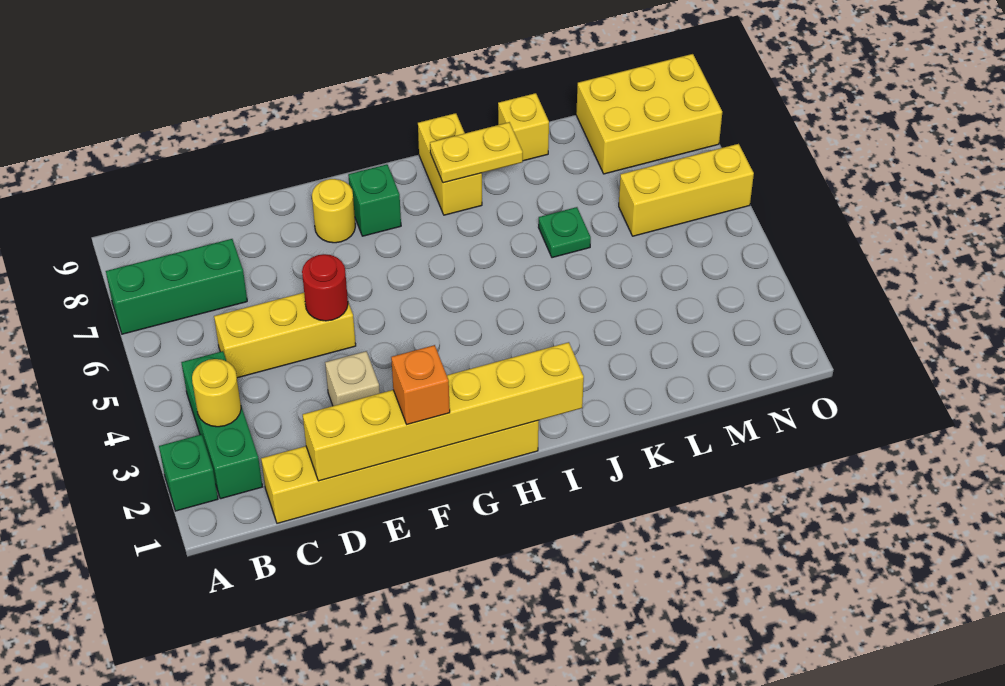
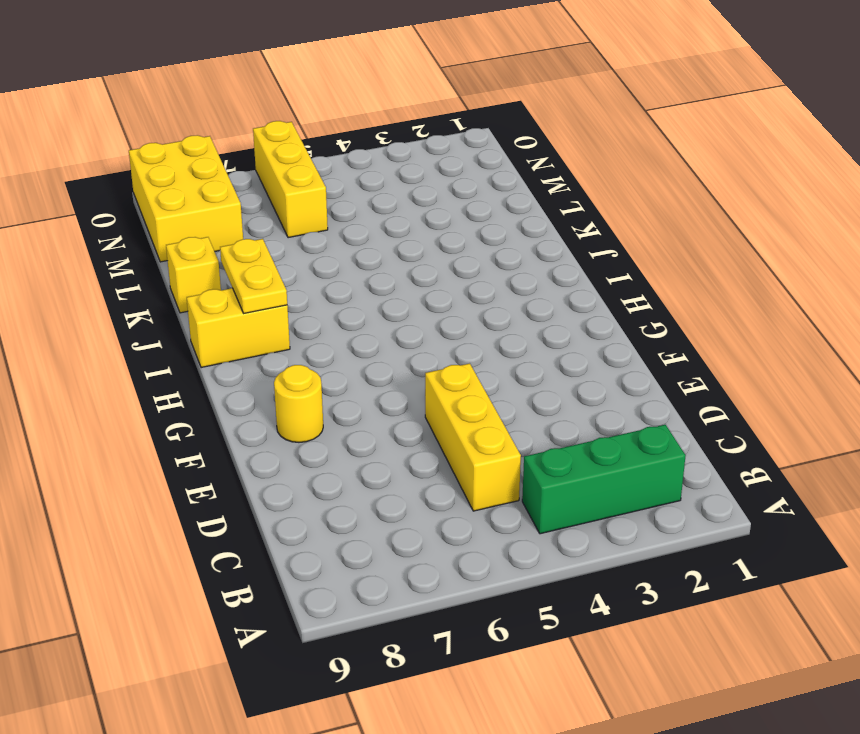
none -> green 1x1 brick [159,434,218,511]
none -> green 1x3 brick [106,239,247,334]
none -> yellow 1x6 brick [261,421,539,523]

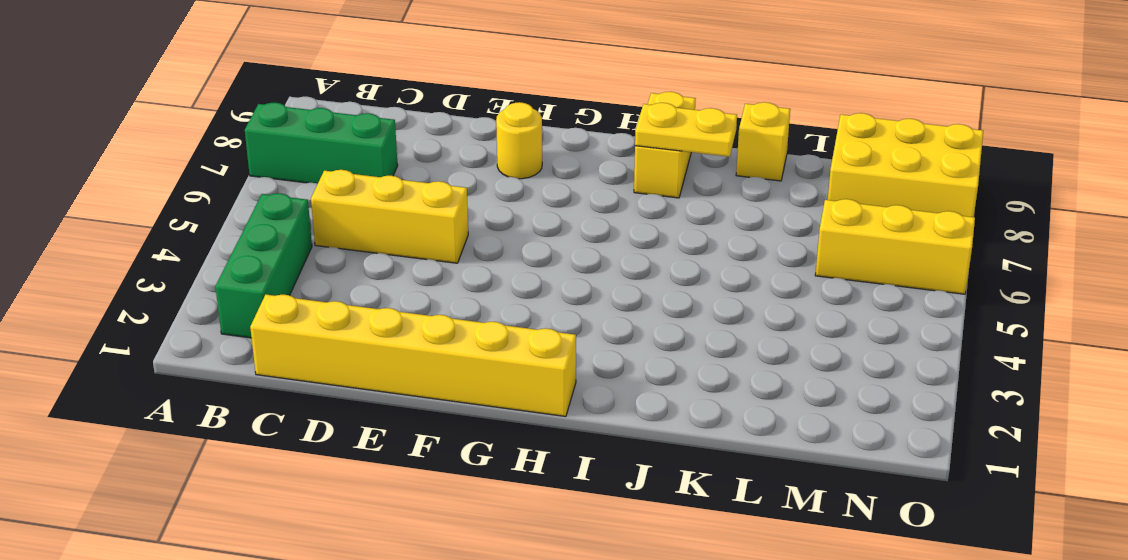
none -> green 1x1 brick [159,434,218,511]
none -> tan 1x1 brick [325,351,380,406]
none -> green 1x1 brick [348,164,401,236]

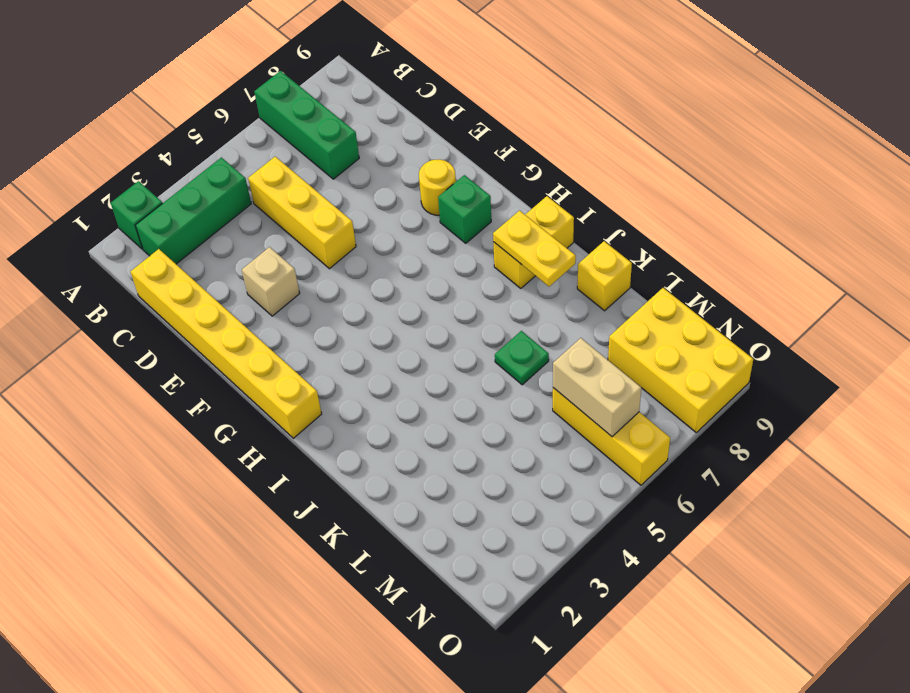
tan 1x2 brick [553,338,641,437] -> none
none -> yellow 1x1 round brick [192,359,241,427]
none -> yellow 1x6 brick [303,342,584,481]
none -> red 1x1 round brick [302,254,348,321]

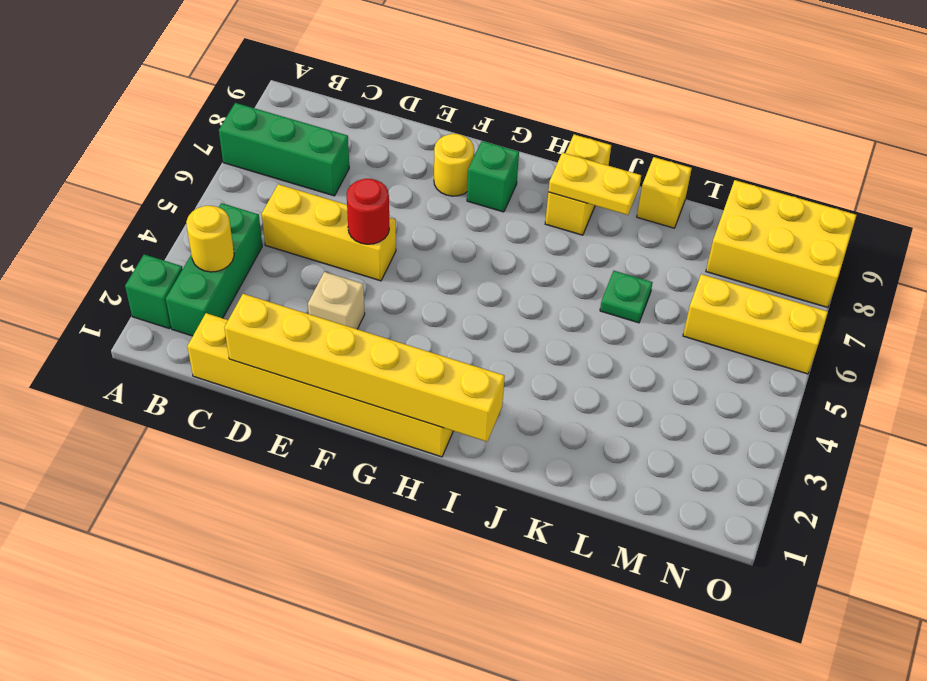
none -> orange 1x1 brick [391,345,450,424]

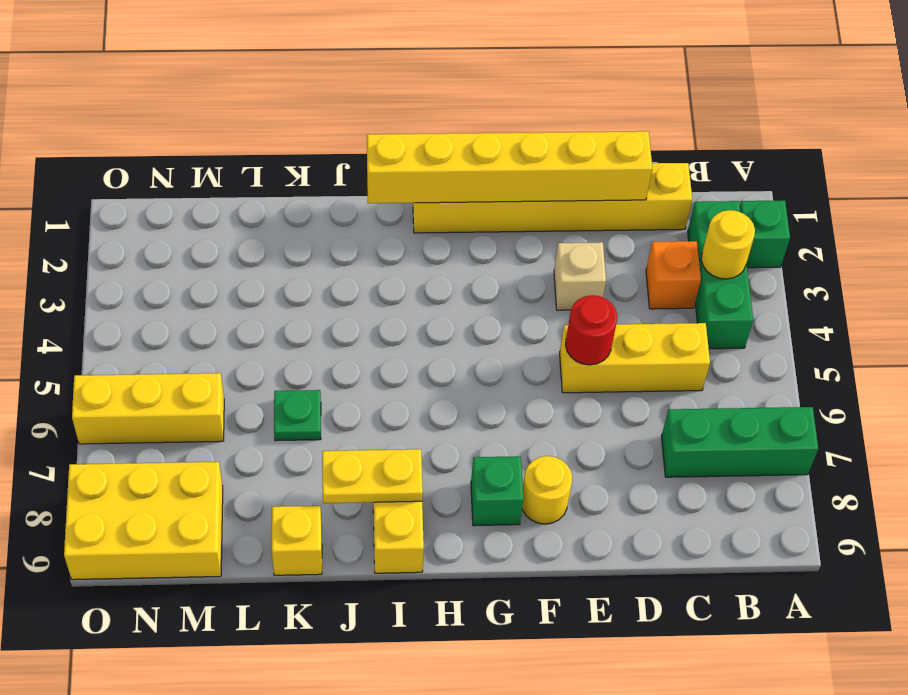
orange 1x1 brick [646,241,701,309] -> orange 1x1 brick moved to [391,345,450,424]

